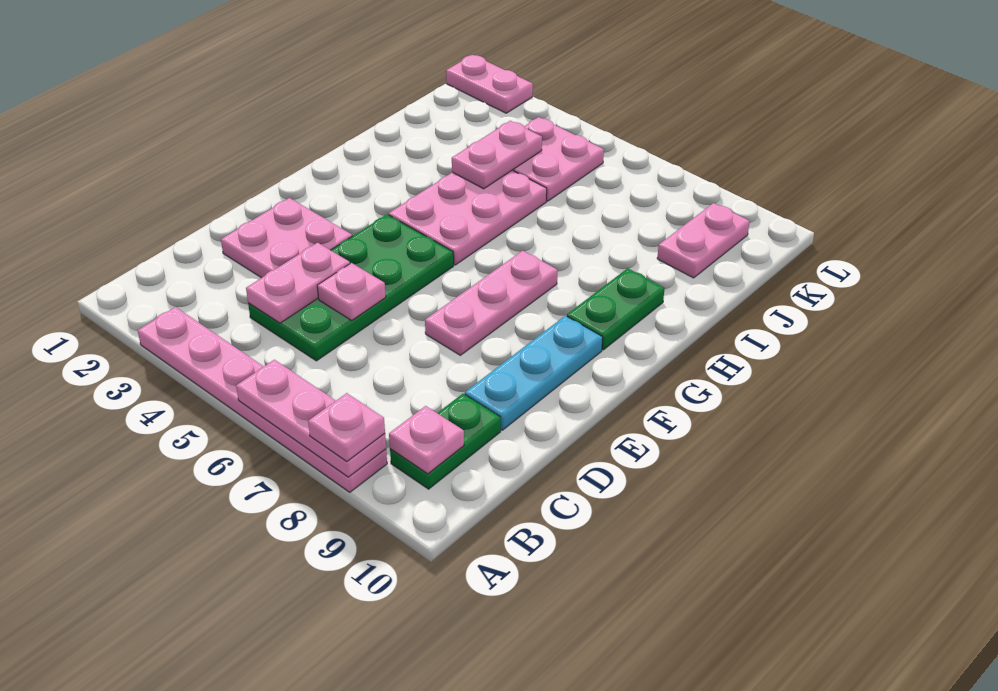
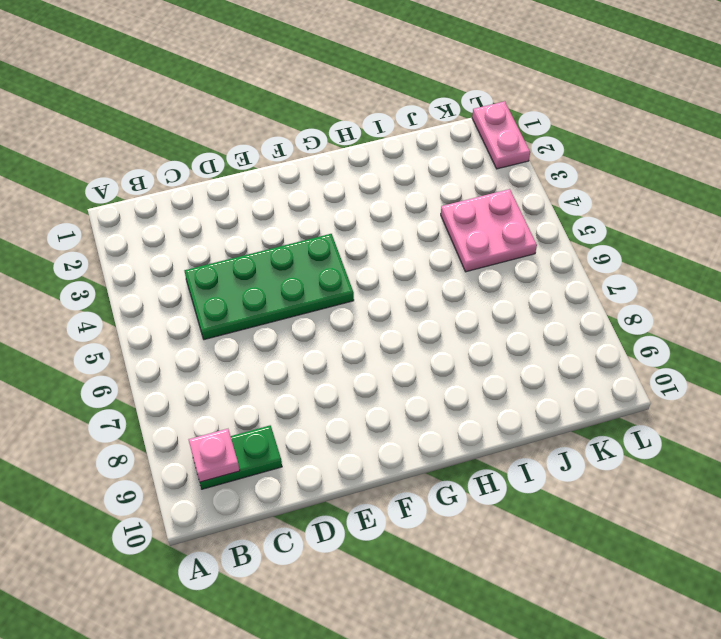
none -> pink 1x6 plate [138,307,387,492]
none -> pink 2x2 plate [221,198,352,278]
none -> cyan 1x3 plate [465,316,603,430]

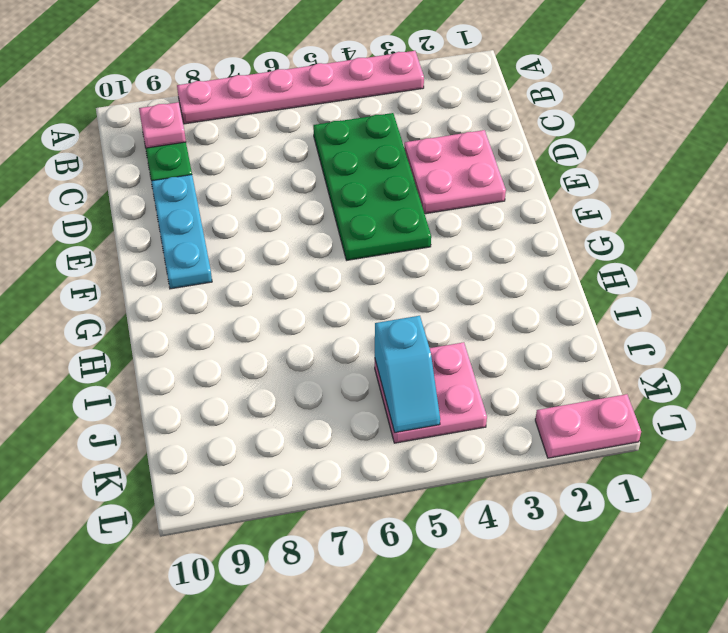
cyan 1x2 slope [375,316,440,433] -> none
none -> pink 1x3 plate [425,251,558,355]
none -> pink 2x3 plate [389,170,547,265]
none -> green 1x2 plate [567,268,664,350]

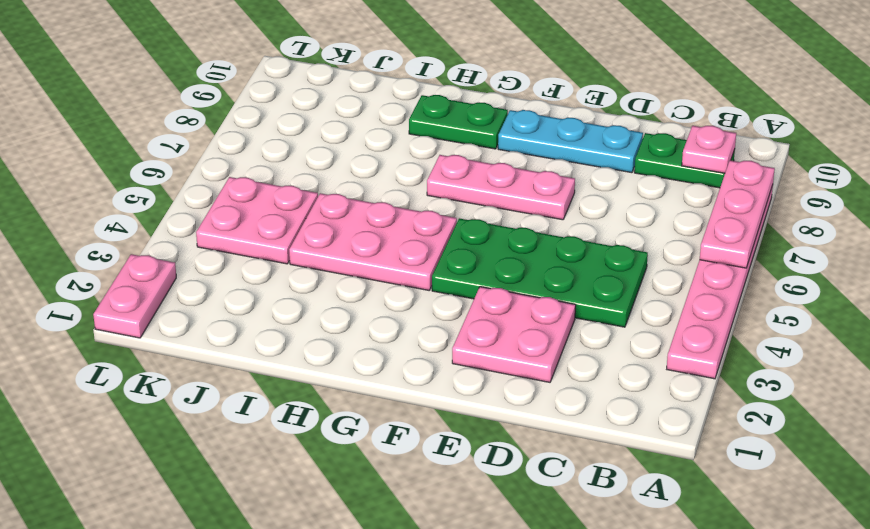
none -> pink 1x2 plate [657,203,750,278]
none -> pink 1x2 plate [246,243,350,323]
none -> pink 1x1 plate [317,263,386,320]

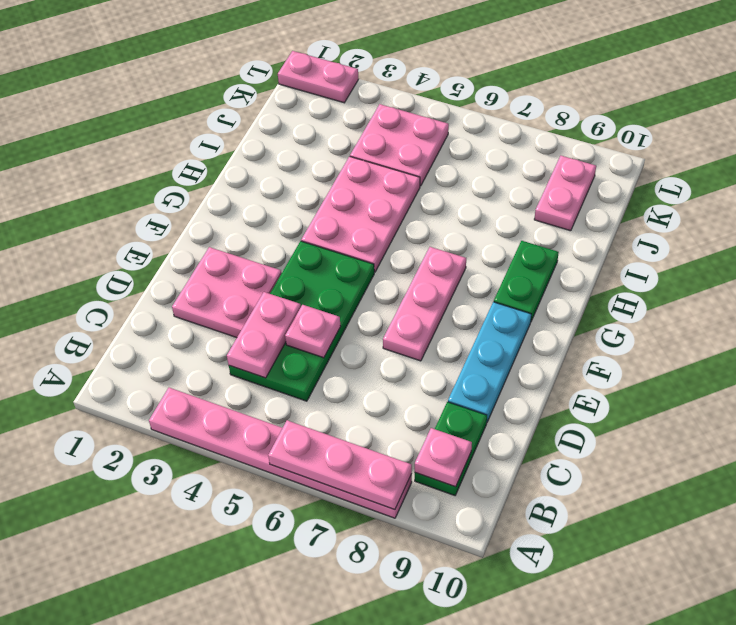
none -> pink 1x2 plate [452,121,542,189]
none -> pink 1x1 plate [308,393,385,461]

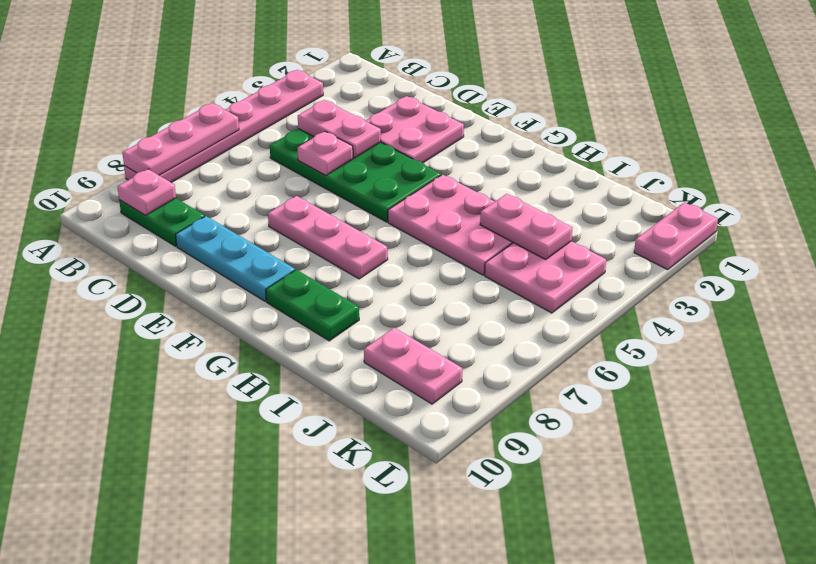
none -> pink 1x1 plate [308,393,385,461]

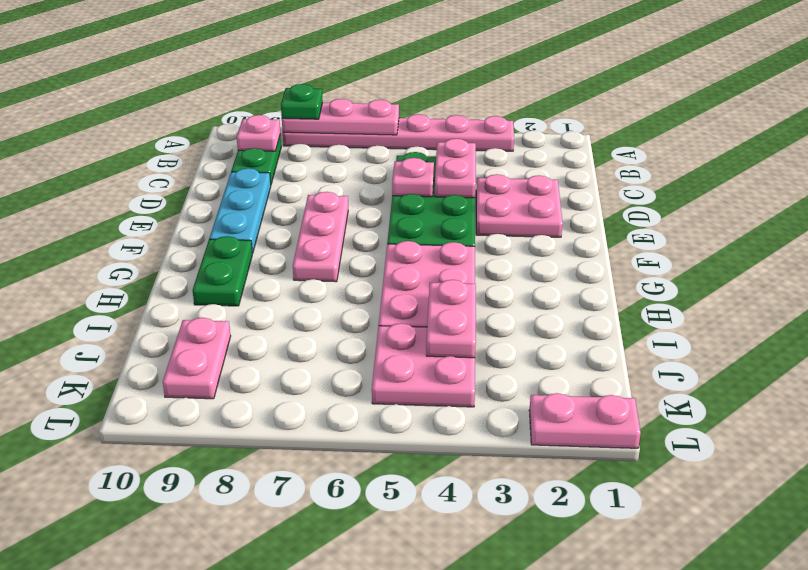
green 1x1 plate [281,84,323,119] -> pink 1x1 plate [308,393,385,461]

